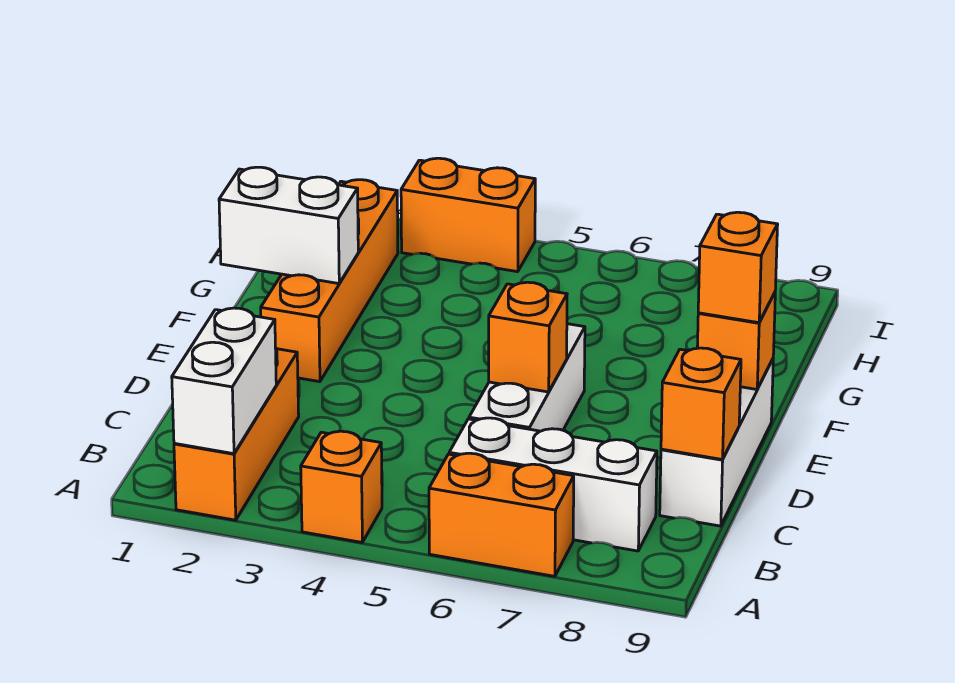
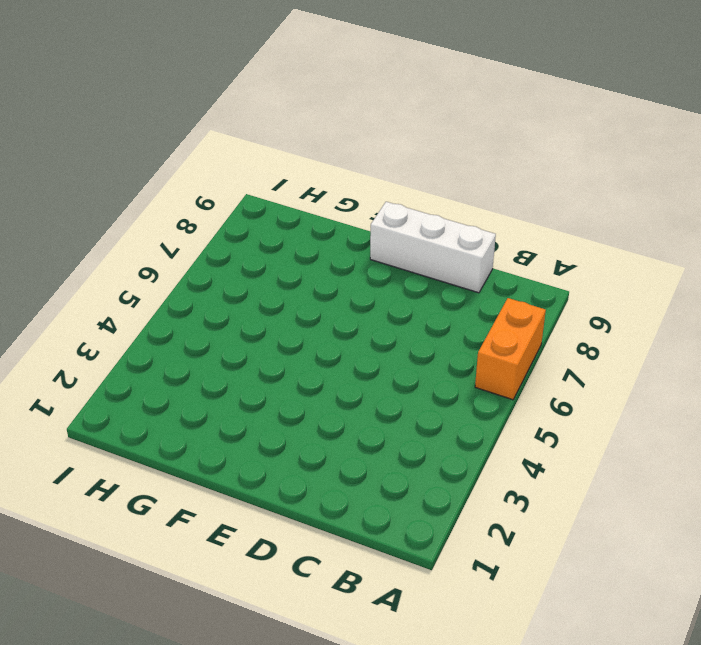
none -> orange 1x3 brick [174,348,299,520]
none -> orange 1x1 brick [301,431,382,542]
none -> white 1x3 brick [449,418,657,551]

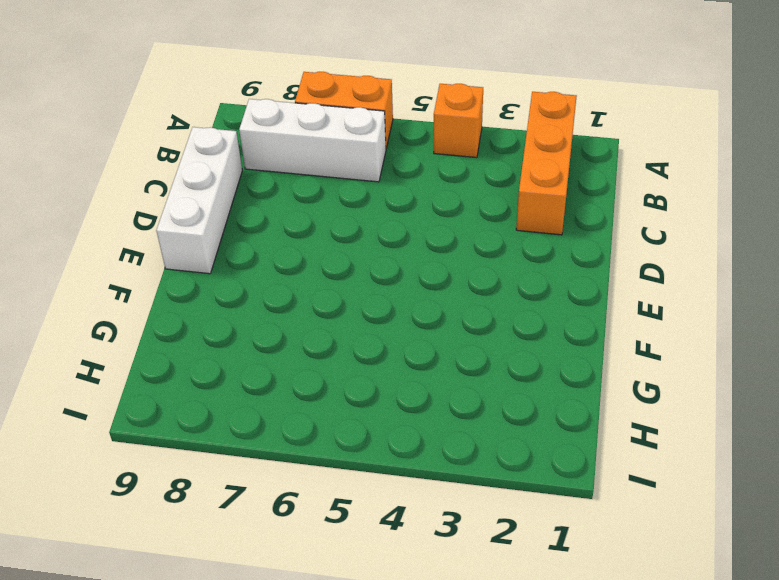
none -> white 1x3 brick [469,324,585,431]
none -> orange 1x4 brick [261,180,398,382]
none -> orange 1x2 brick [401,158,535,272]

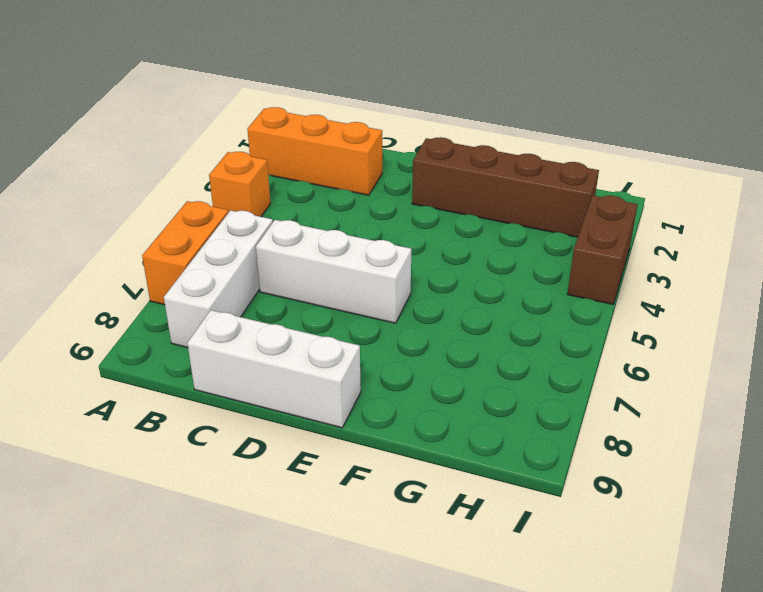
brown 1x4 brick [412,137,599,237] -> orange 1x4 brick [261,180,398,382]
brown 1x2 brick [567,196,638,304] -> orange 1x2 brick [401,158,535,272]
none -> white 1x2 brick [172,308,276,454]
none -> orange 1x1 brick [661,348,741,460]
none -> orange 1x1 brick [489,282,567,392]

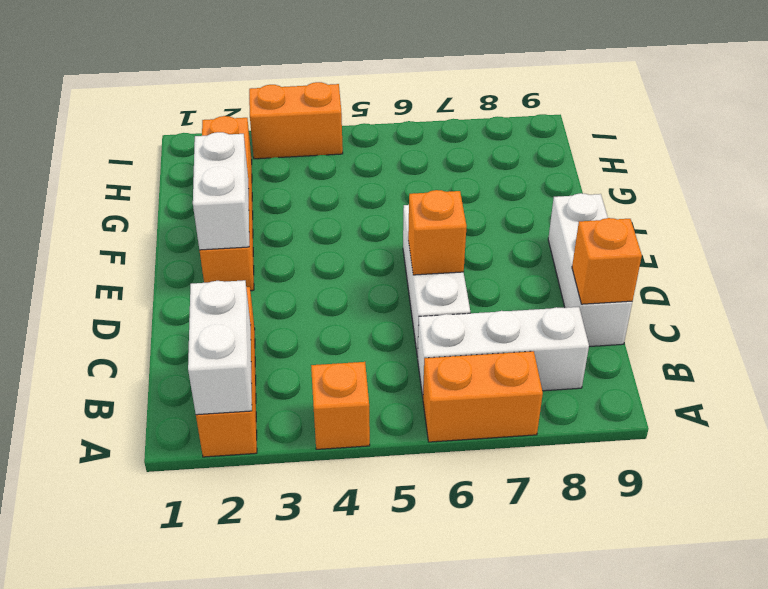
white 1x2 brick [193,132,249,250] -> white 1x2 brick turned to [219,167,358,284]
none -> orange 1x1 brick [697,293,775,389]
none -> orange 1x1 brick [698,212,778,323]

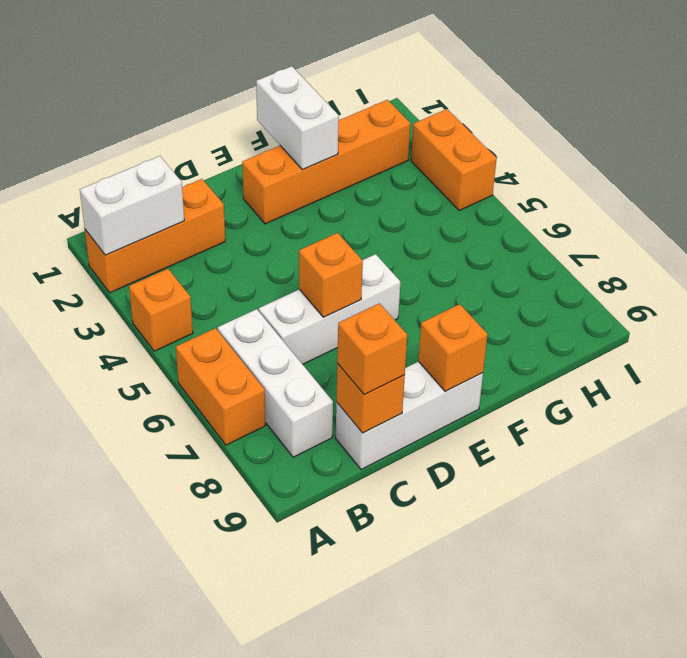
orange 1x1 brick [337,303,407,395] -> orange 1x1 brick moved to [698,212,778,323]

